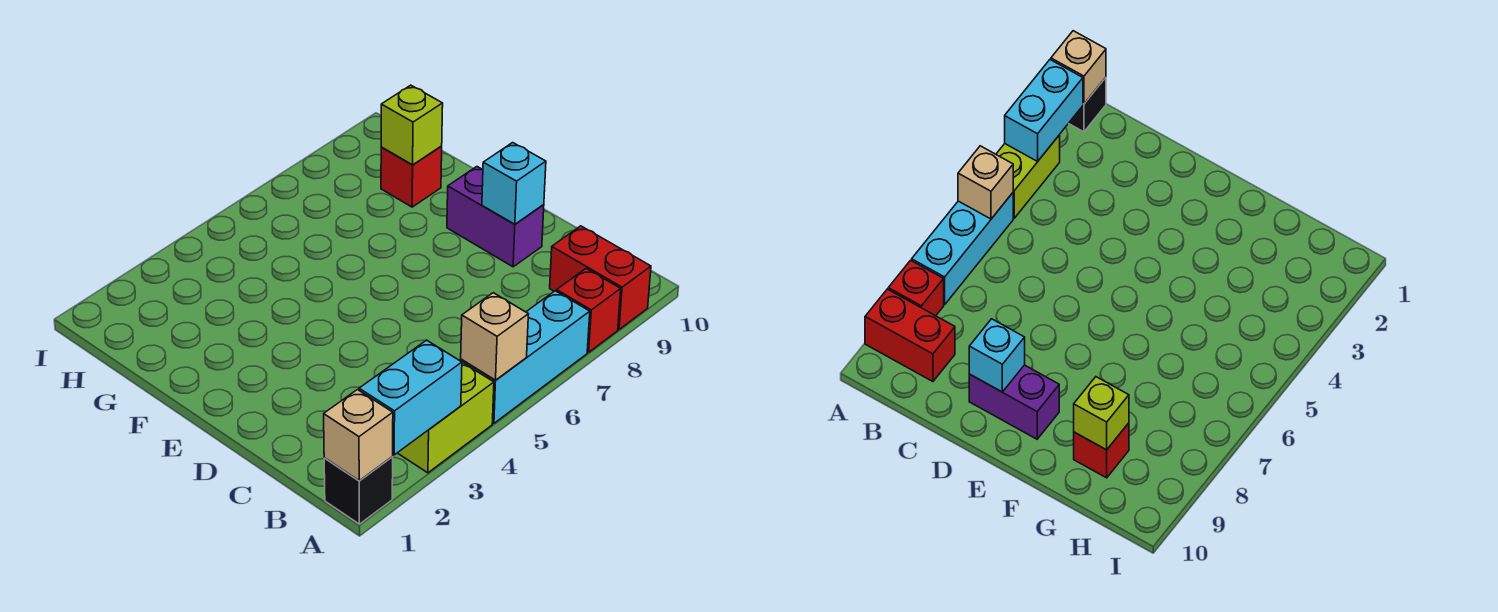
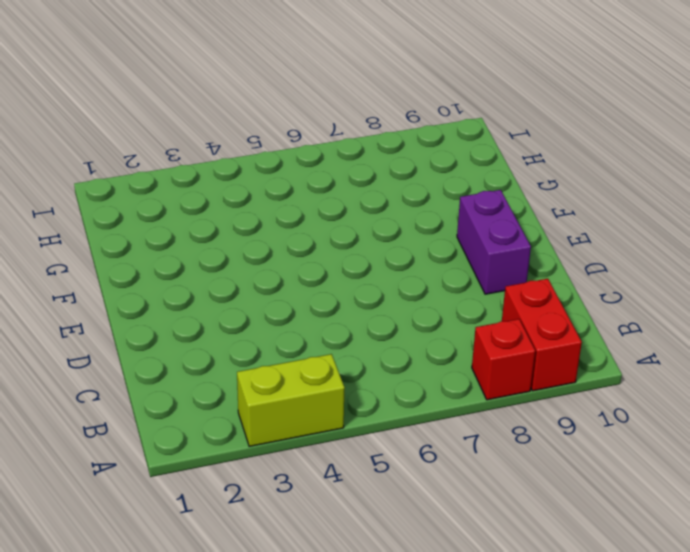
none -> black 1x1 brick [324,457,393,524]
none -> cyan 1x3 brick [461,291,590,423]
none -> red 1x1 brick [381,146,442,207]

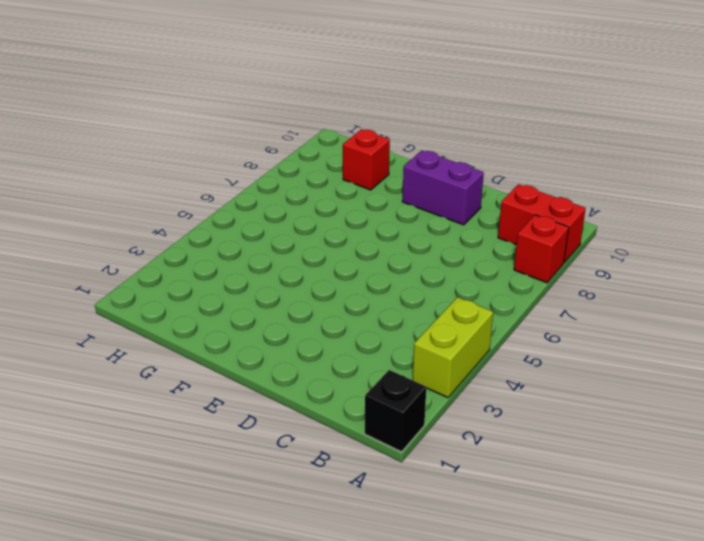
none -> cyan 1x3 brick [461,291,590,423]
none -> tan 1x1 brick [324,390,393,481]
none -> cyan 1x2 brick [359,340,462,455]

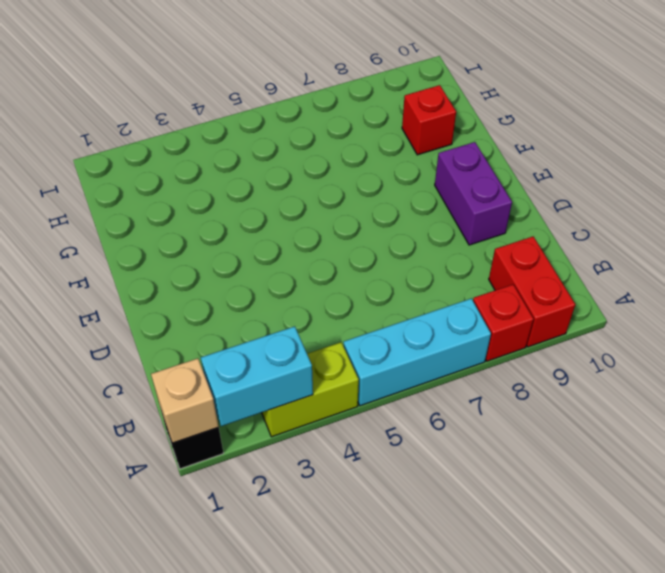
none -> tan 1x1 brick [461,293,528,380]
none -> cyan 1x1 brick [482,143,546,224]
none -> lime 1x1 brick [381,85,443,165]

